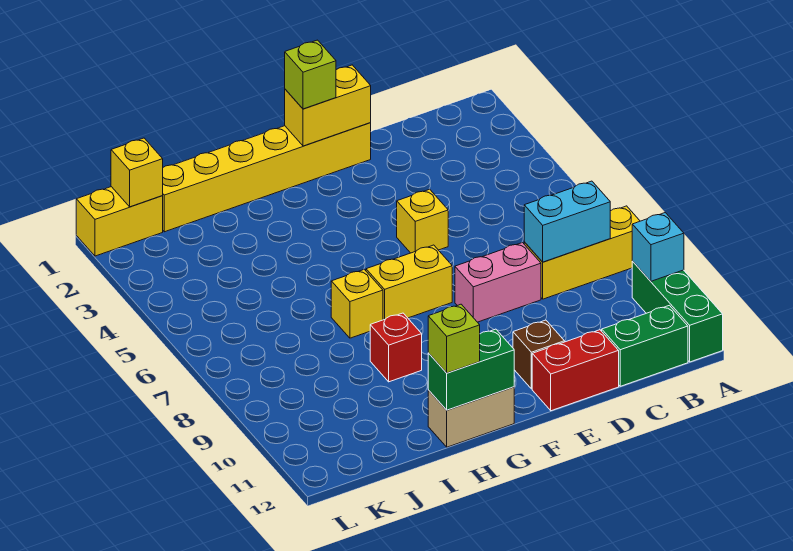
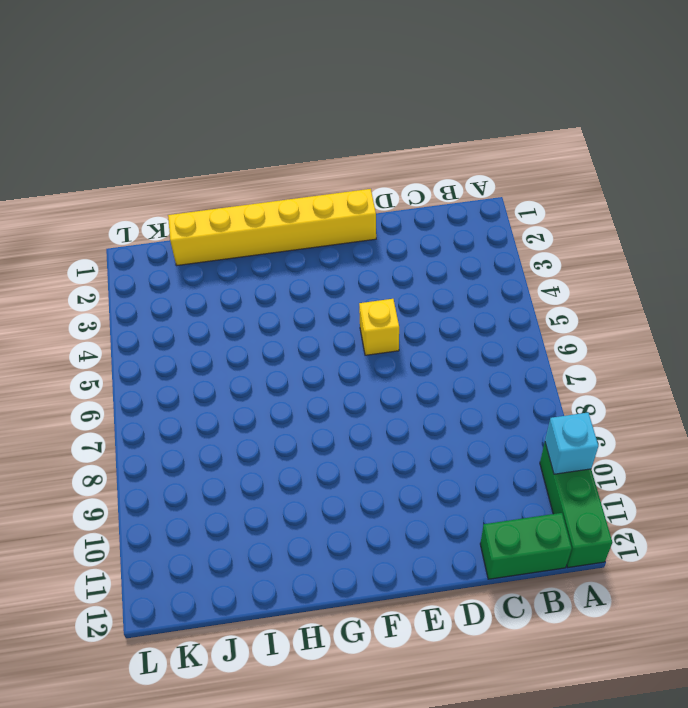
none -> yellow 1x3 brick [524,206,640,299]
none -> pink 1x2 brick [455,243,541,322]
none -> red 1x2 brick [532,330,619,411]

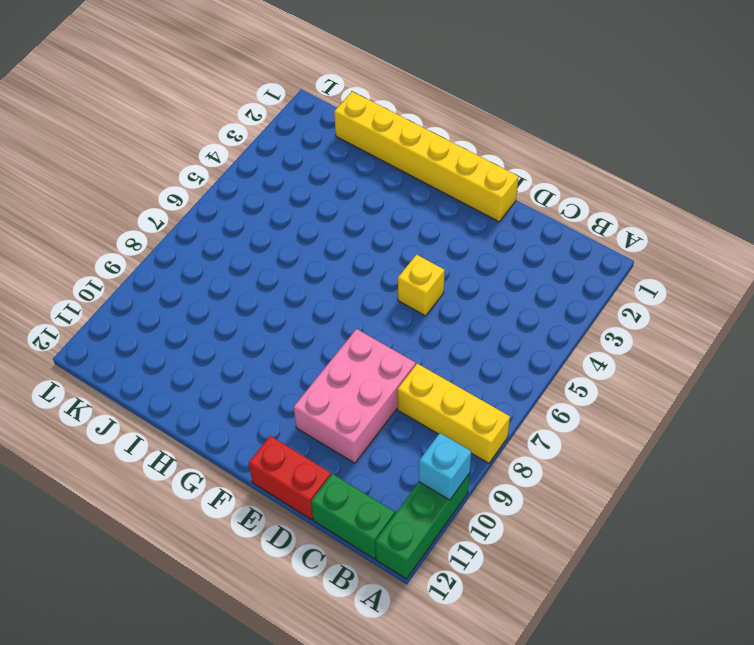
pink 2x3 brick [294,329,416,463] -> pink 1x2 brick [455,243,541,322]
none -> brown 1x1 brick [513,320,564,389]
none -> yellow 1x2 brick [366,245,452,320]
none -> tan 1x2 brick [428,387,514,447]

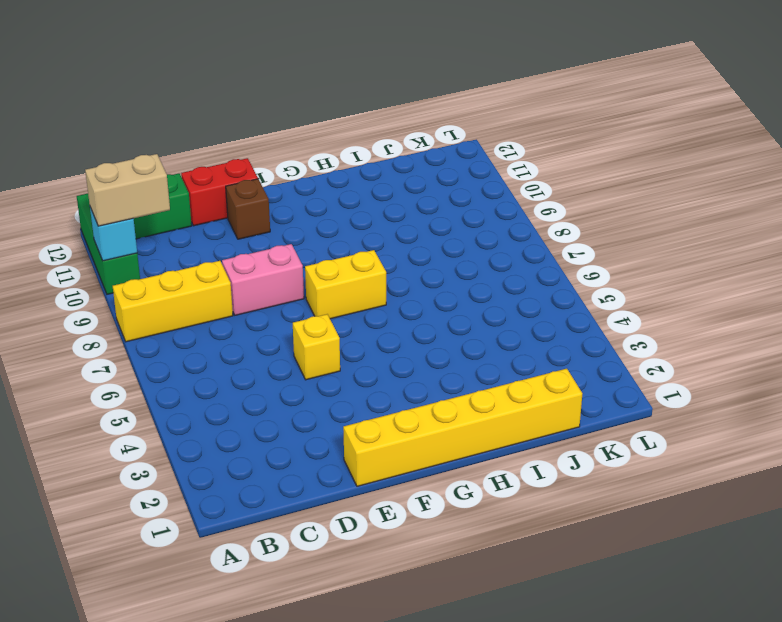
tan 1x2 brick [85,154,170,226] -> tan 1x2 brick moved to [428,387,514,447]
none -> yellow 1x1 brick [331,269,383,338]
none -> red 1x1 brick [370,313,422,382]
none -> yellow 1x2 brick [76,187,163,256]

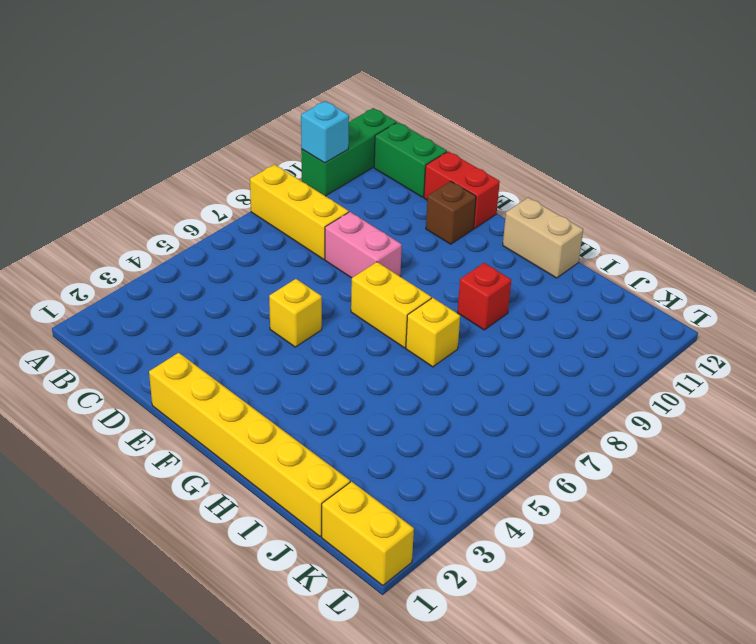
none -> cyan 1x2 brick [524,181,610,262]
none -> yellow 1x2 brick [285,65,371,146]
none -> green 1x2 brick [428,329,514,410]

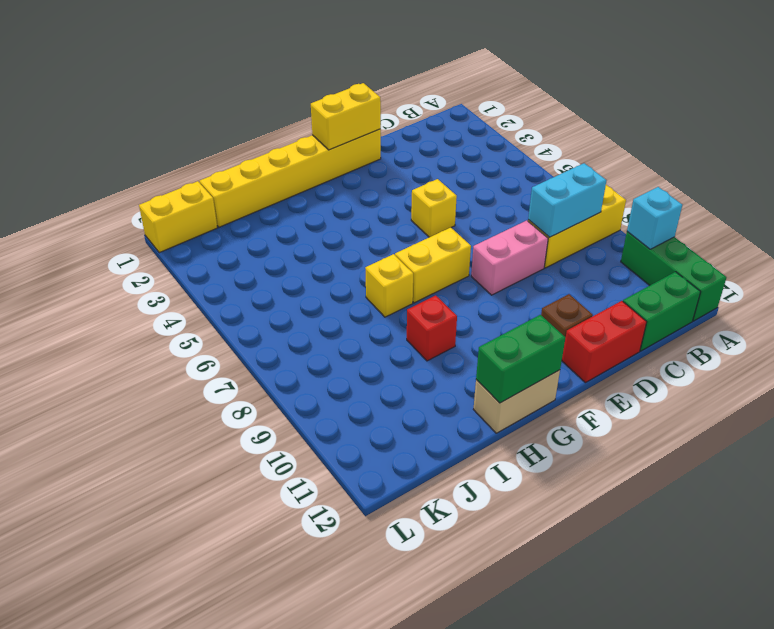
none -> yellow 1x1 brick [111,138,163,207]
none -> lime 1x1 brick [285,40,336,109]
none -> lime 1x1 brick [428,304,480,373]

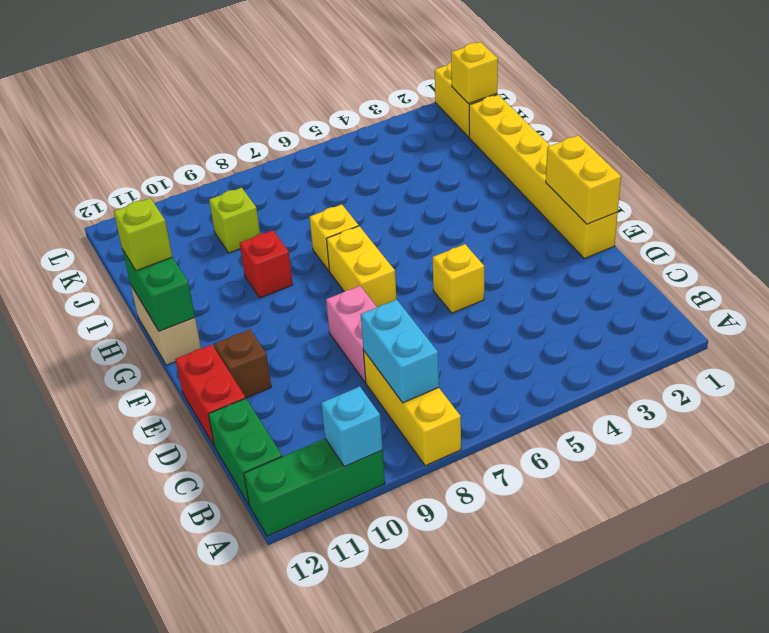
lime 1x1 brick [209,188,260,253] -> lime 1x1 brick moved to [285,40,336,109]

